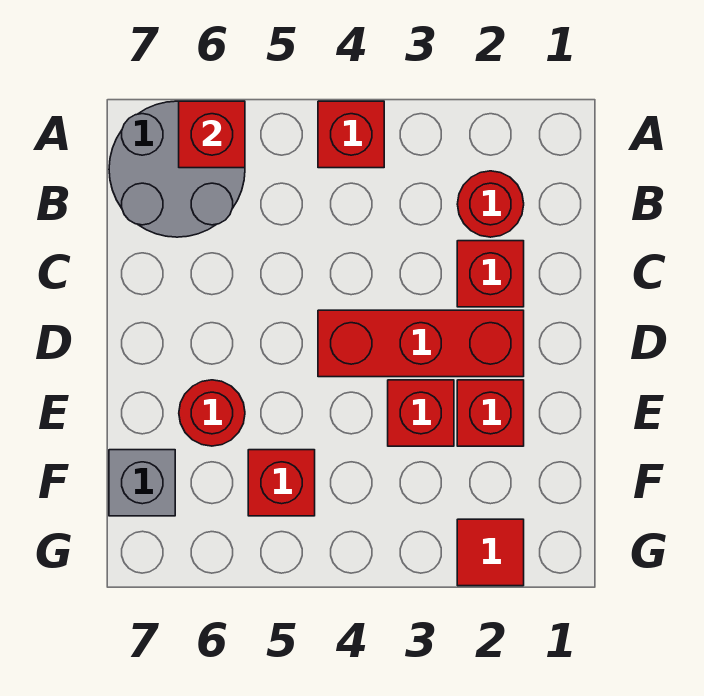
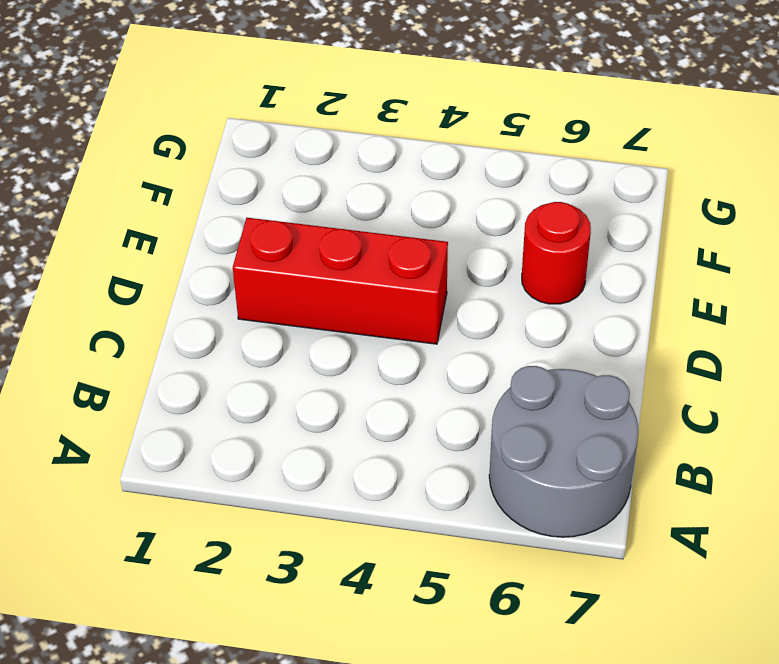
none -> red 1x1 brick [318,101,384,168]
none -> red 1x1 round brick [457,171,524,237]
none -> red 1x1 brick [457,241,524,307]

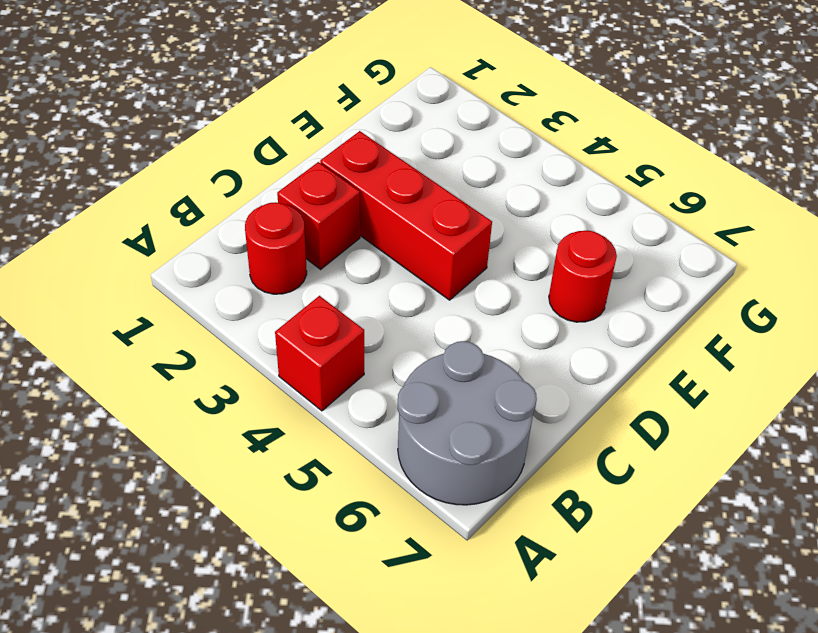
none -> red 1x1 brick [457,380,524,446]
none -> red 1x1 brick [388,380,454,446]
none -> red 1x1 brick [248,450,315,516]

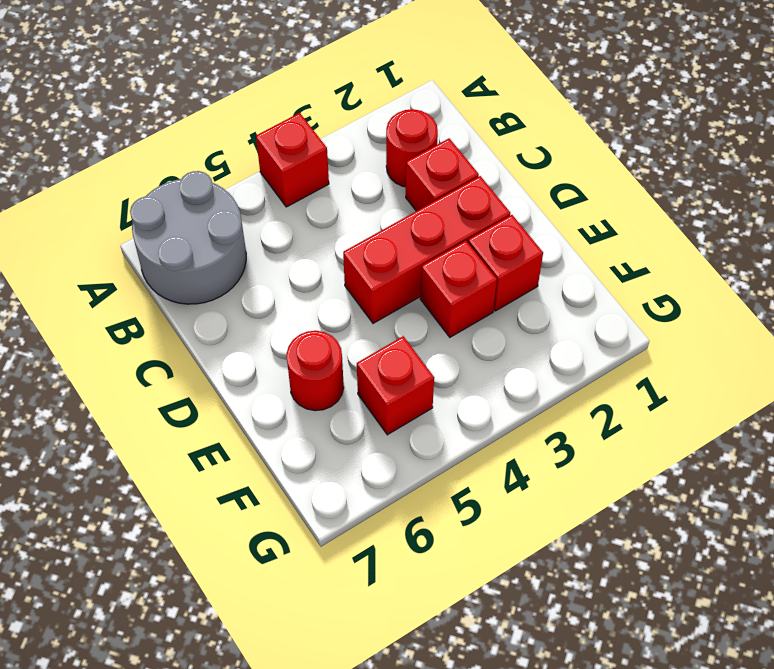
none -> grey 1x1 brick [109,450,175,516]
none -> red 1x1 tile [457,519,524,586]
none -> red 1x1 brick [179,101,245,168]

